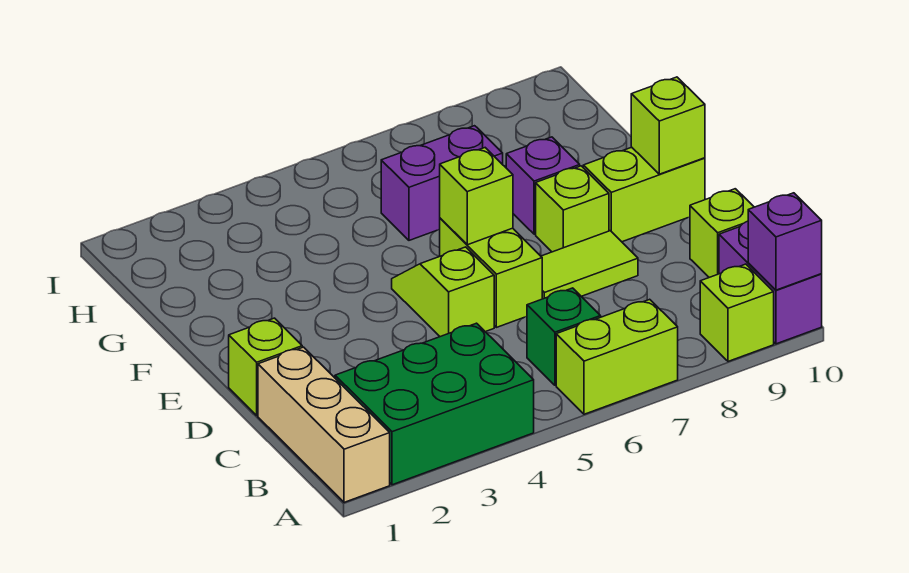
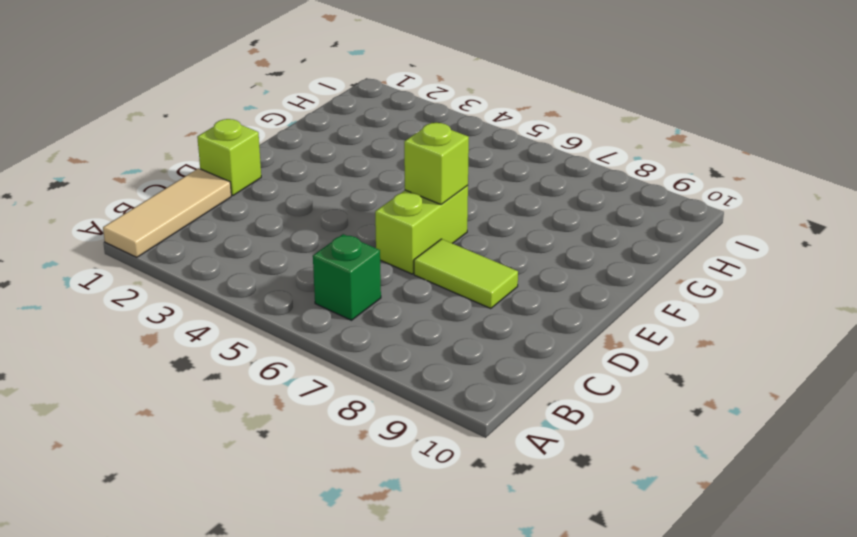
tan 1x3 tile [103,168,231,257] -> tan 1x3 brick [258,347,390,502]
none -> green 2x3 brick [335,323,534,485]
none -> lime 1x2 brick [556,299,678,414]
none -> lime 1x1 brick [700,264,774,361]

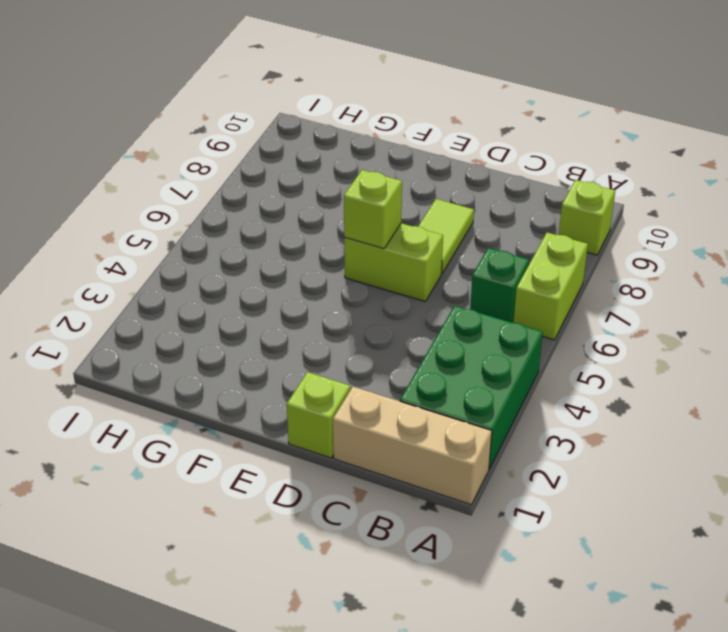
none -> purple 1x2 brick [719,221,822,344]
none -> lime 1x1 brick [690,189,754,277]
none -> lime 1x2 slope [392,247,494,337]

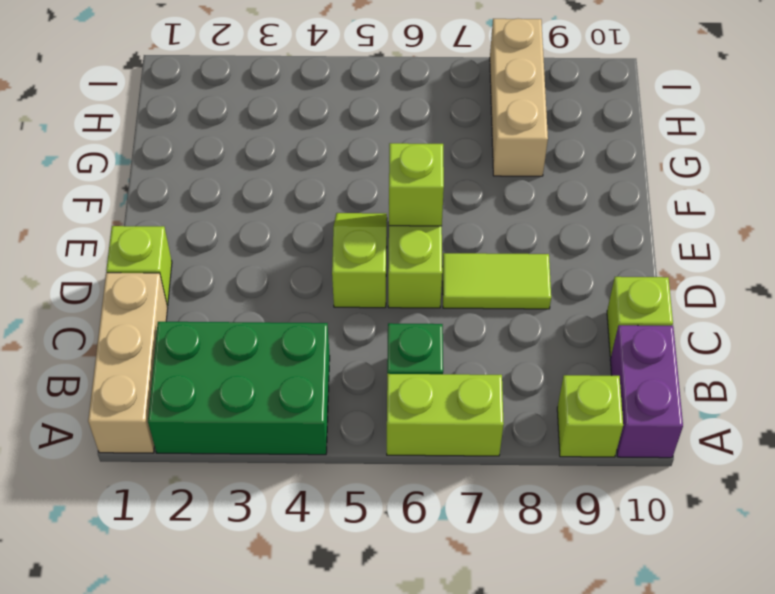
tan 1x3 brick [490,18,548,176] -> none
none -> lime 1x1 brick [536,166,609,252]
none -> lime 1x2 brick [583,147,705,242]
none -> purple 1x1 brick [506,137,580,234]

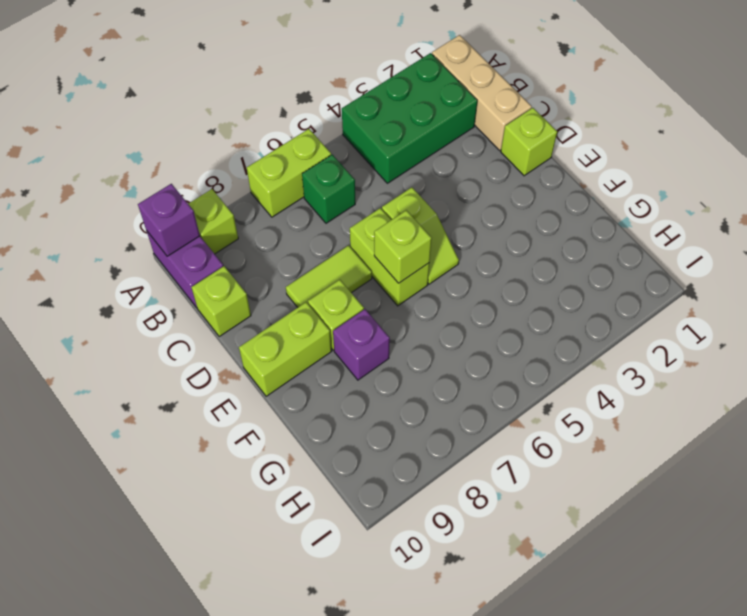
none -> purple 1x2 brick [381,126,503,240]
none -> lime 1x1 brick [631,77,705,174]

